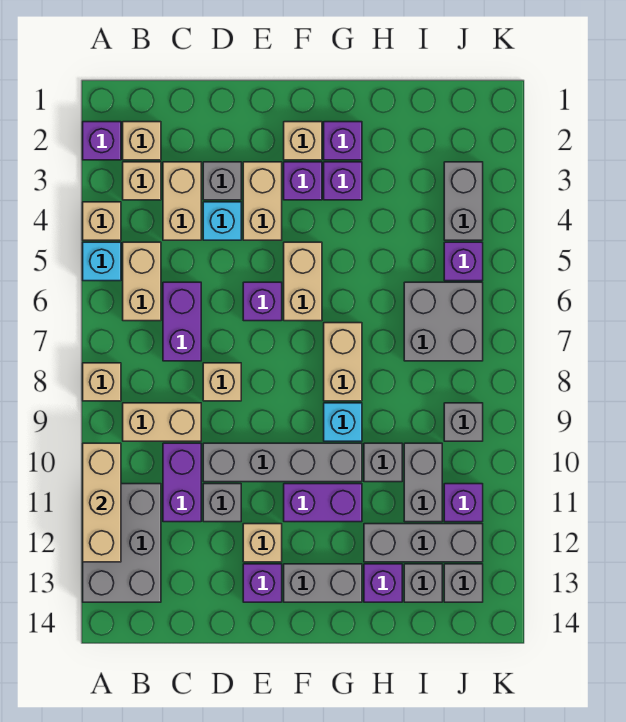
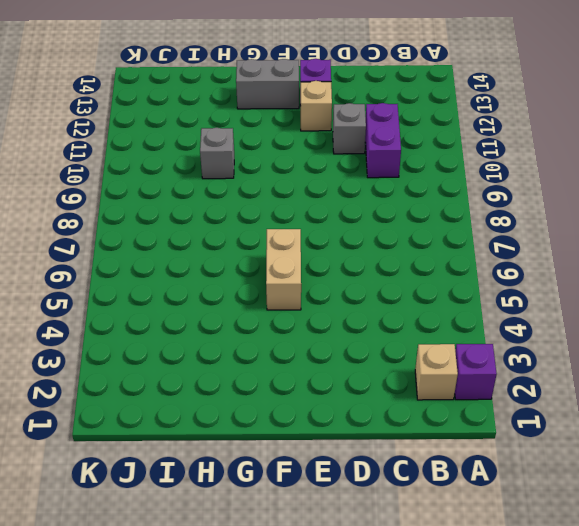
none -> tan 1x1 brick [83,202,121,240]
none -> cyan 1x1 brick [83,242,121,281]
none -> tan 1x1 brick [83,363,121,401]
none -> grey 2x3 brick [83,484,161,602]

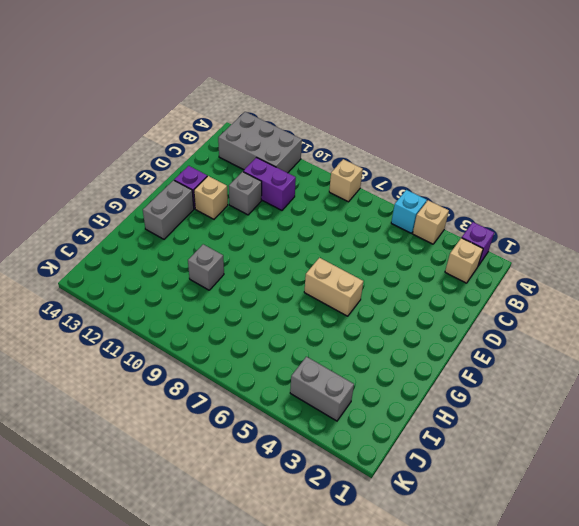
none -> tan 1x1 brick [123,162,161,200]
none -> tan 1x2 brick [123,242,161,321]
none -> tan 1x2 brick [123,403,201,441]
none -> tan 1x2 brick [163,162,201,240]

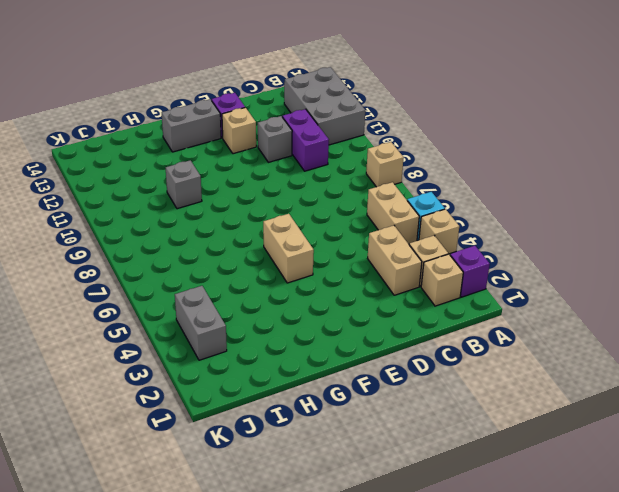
none -> tan 1x2 brick [123,403,201,441]
none -> purple 1x2 brick [163,282,201,361]
none -> grey 1x1 brick [203,162,241,200]
none -> cyan 1x1 brick [203,202,241,240]

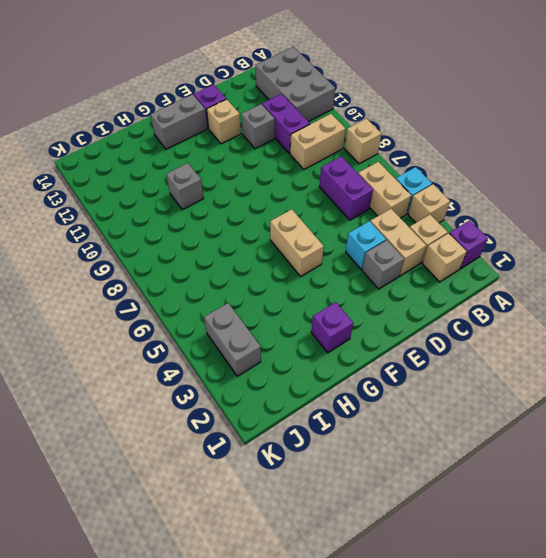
none -> tan 1x1 brick [203,363,241,401]
none -> grey 1x4 brick [203,443,362,482]
none -> tan 1x2 brick [243,162,282,240]
none -> purple 1x1 brick [243,282,282,321]

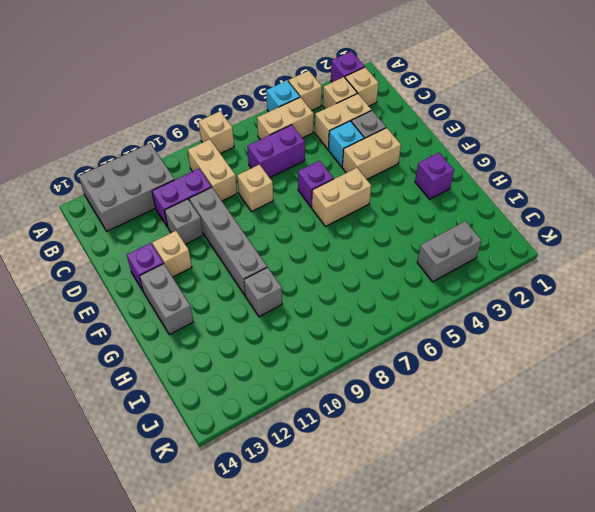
none -> tan 1x1 brick [284,122,322,160]
none -> purple 1x1 brick [284,162,322,200]
none -> purple 1x2 brick [284,484,362,522]
none -> purple 1x1 brick [324,162,362,200]

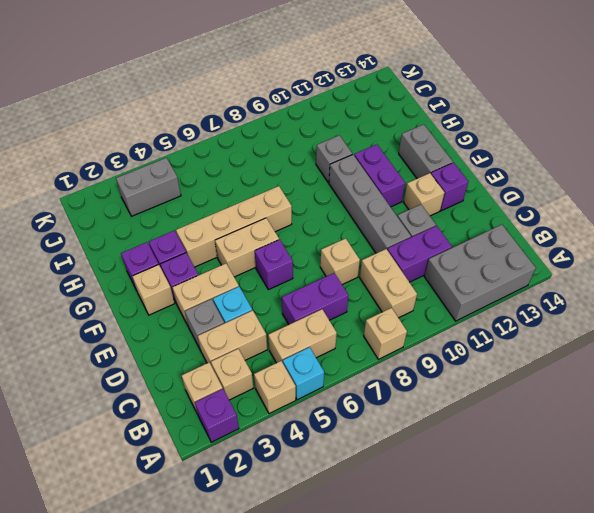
tan 1x4 brick [176,186,292,267] -> tan 1x2 brick [324,323,362,401]
none -> cyan 1x1 brick [324,403,362,441]
none -> grey 1x3 brick [364,524,483,562]
none -> purple 1x1 brick [364,564,402,602]
none -> grey 2x2 brick [404,282,483,361]

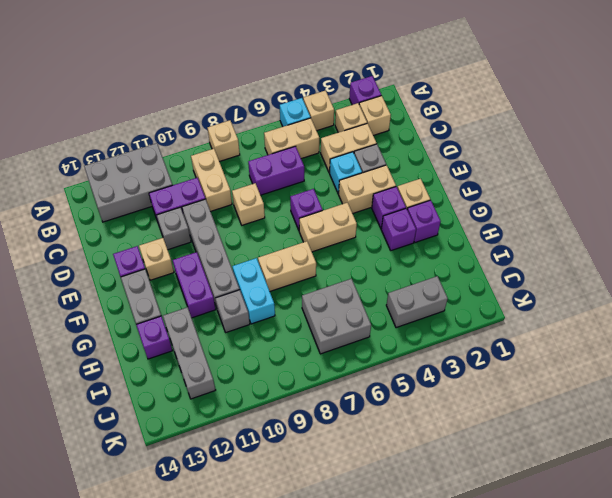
cyan 1x2 brick [232,258,275,324] -> cyan 1x1 brick [324,403,362,441]
none -> grey 1x2 brick [404,443,442,522]
none -> grey 1x1 brick [404,564,442,602]
none -> purple 1x1 brick [444,242,483,281]
none -> grey 1x1 brick [444,403,483,441]

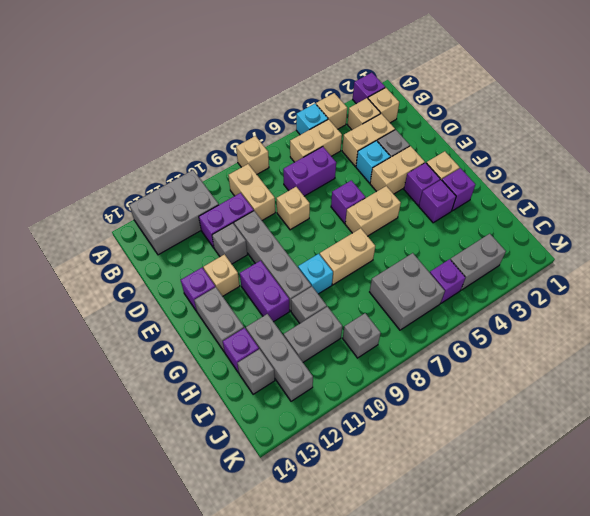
none -> purple 1x1 brick [444,484,483,522]
none -> grey 1x1 brick [444,564,483,602]
none -> tan 1x3 brick [83,443,121,562]

